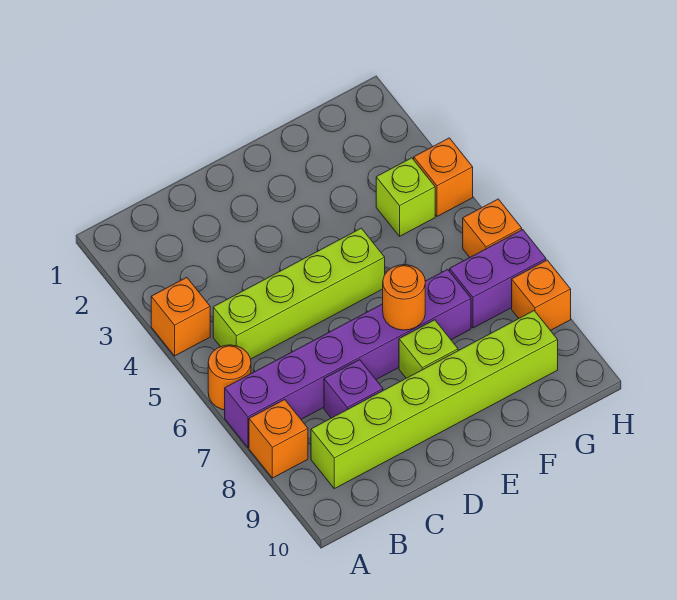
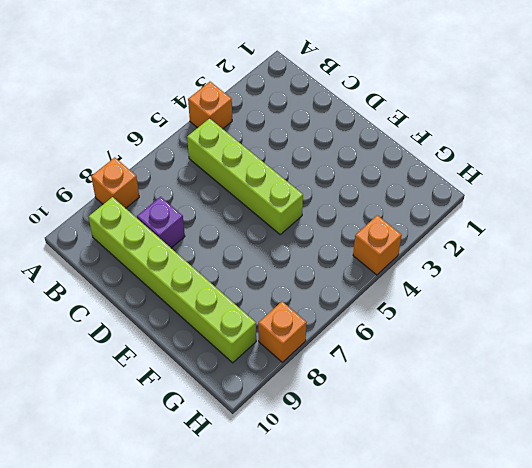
none -> orange 1x1 round brick [208,345,251,410]
none -> purple 1x6 brick [225,269,471,447]
none -> lime 1x1 brick [399,320,458,378]

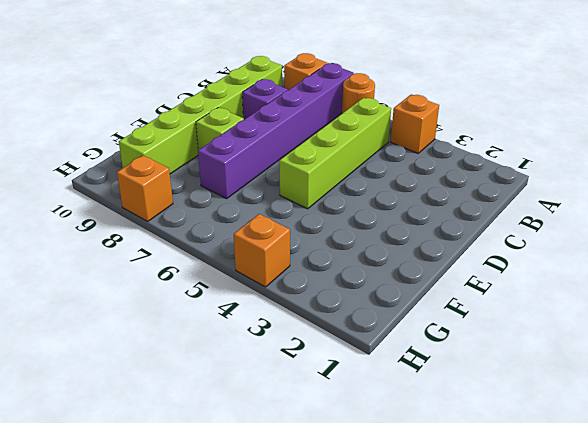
none -> lime 1x1 brick [376,158,435,236]
none -> purple 1x2 brick [450,230,546,328]
none -> orange 1x1 brick [463,199,522,257]

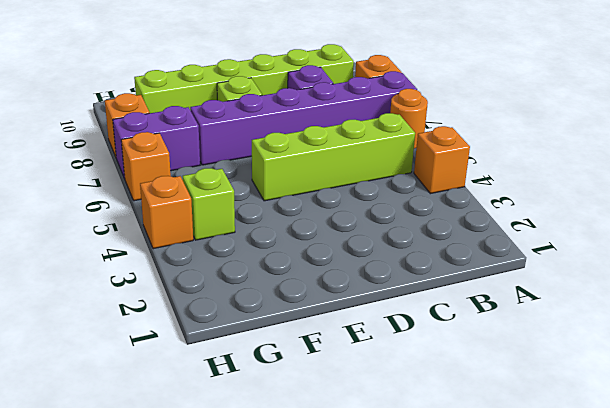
none -> orange 1x1 round brick [383,265,425,330]

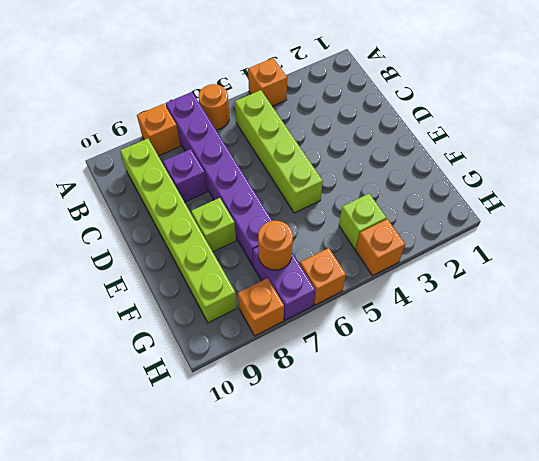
orange 1x1 round brick [258,221,293,270] -> orange 1x1 round brick moved to [383,265,425,330]

